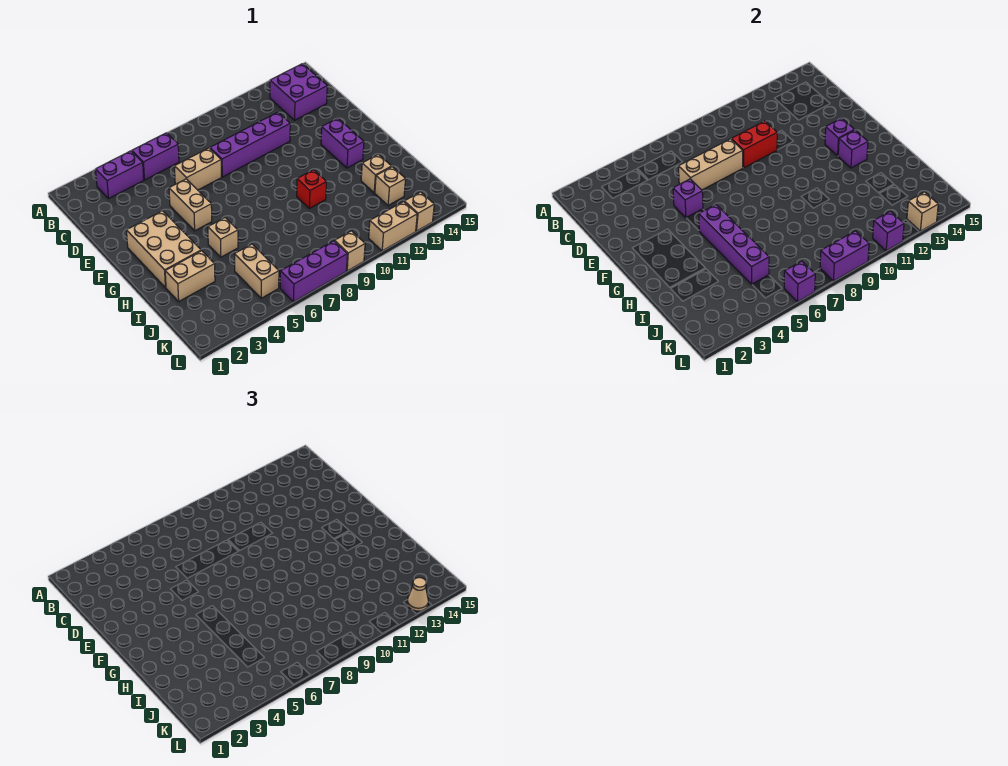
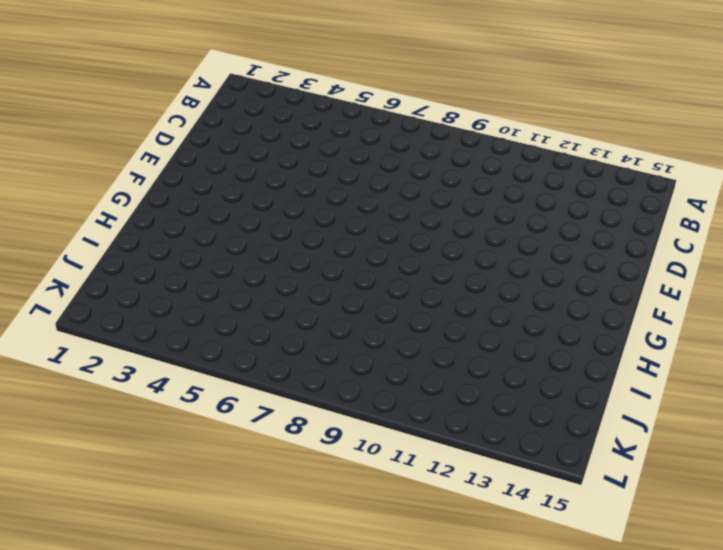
none -> purple 1x2 brick [96,151,144,198]
none -> purple 1x2 brick [132,133,179,180]
none -> purple 2x2 brick [270,64,327,120]

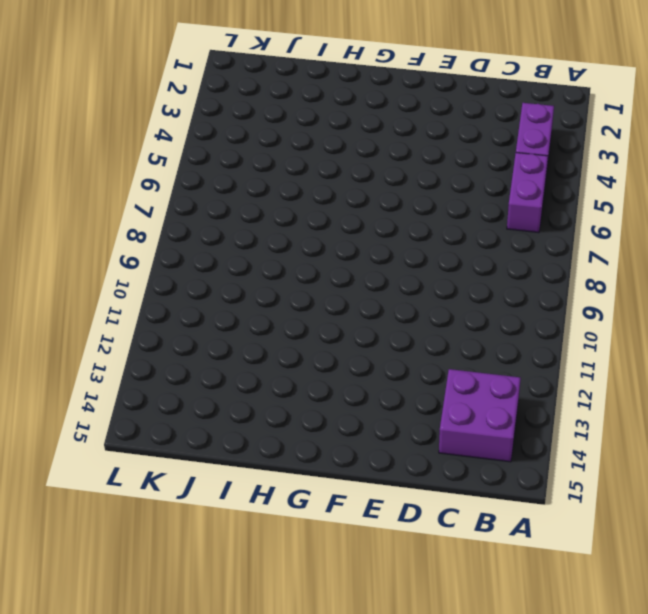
none -> tan 1x2 brick [174,148,221,190]
none -> purple 1x4 brick [210,112,290,177]
none -> tan 1x2 brick [169,179,212,231]

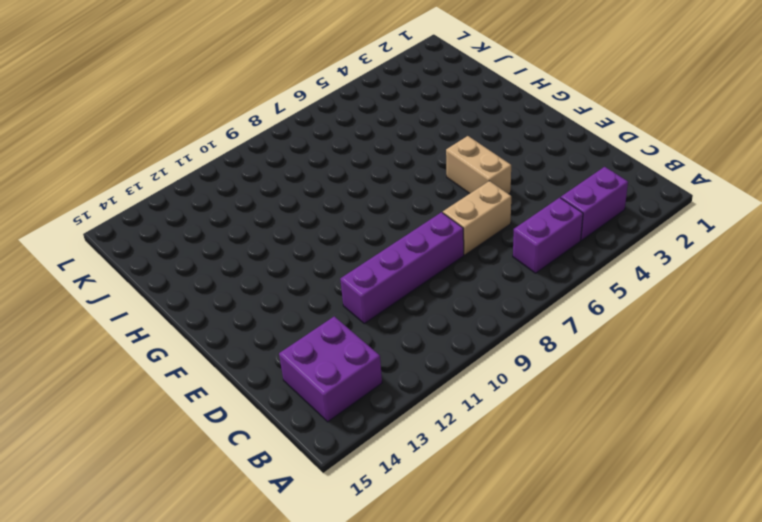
none -> tan 2x3 brick [126,211,201,288]
none -> purple 1x2 brick [321,118,364,168]
none -> tan 1x1 brick [208,218,238,257]

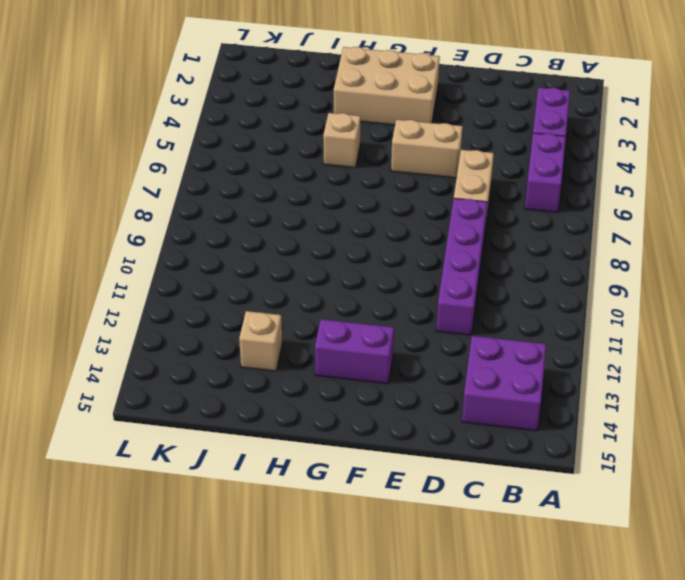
none -> red 1x1 brick [297,170,326,208]
none -> tan 1x2 brick [165,251,215,301]
none -> tan 1x2 brick [235,244,279,298]

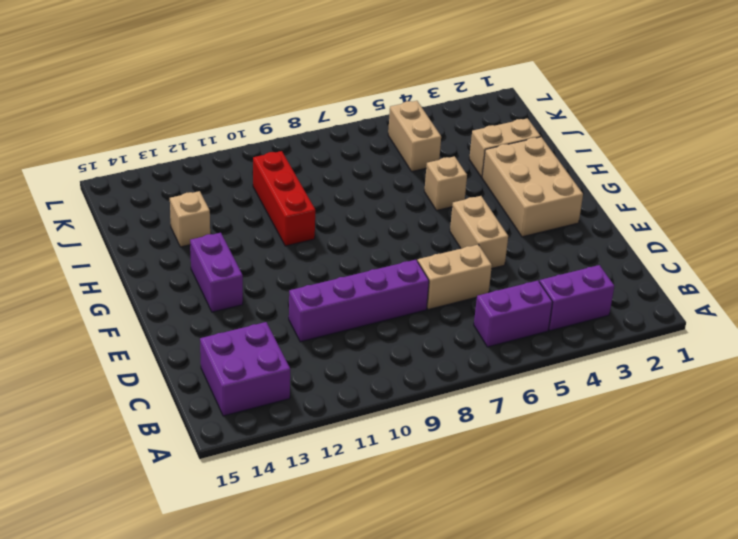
red 1x3 brick [253,151,315,246] -> red 1x1 brick [297,170,326,208]
none -> tan 1x1 brick [375,167,406,205]
none -> purple 1x3 brick [280,241,347,302]
none -> tan 1x1 brick [335,231,365,271]

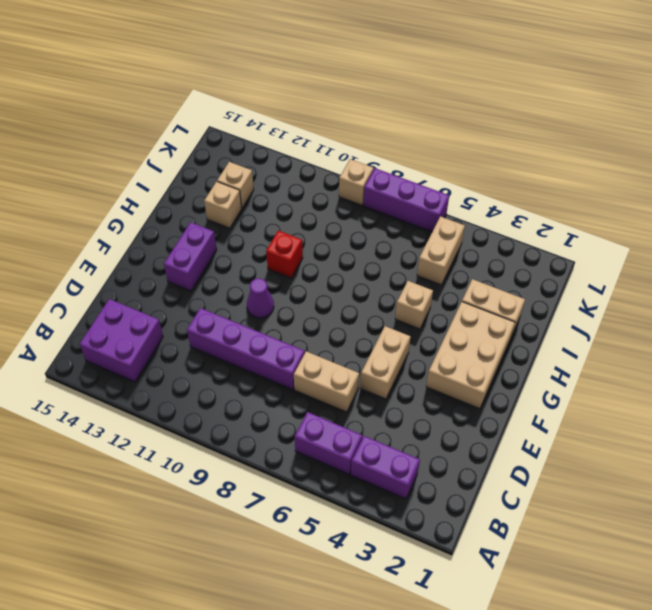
purple 1x1 cone [247,278,274,318] -> none
none -> tan 1x2 brick [369,202,417,251]
none -> tan 1x1 brick [404,192,434,231]
none -> tan 1x3 brick [678,139,743,190]

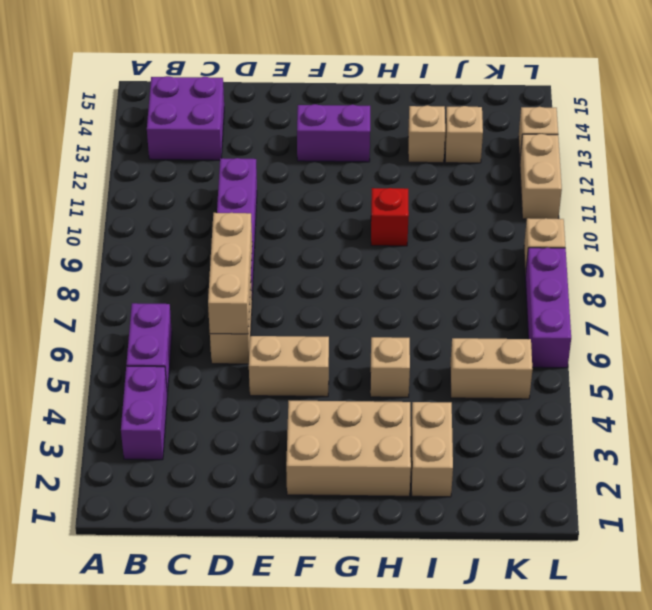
none -> red 1x2 brick [731,121,777,168]
none -> purple 1x1 brick [673,179,703,218]
none -> purple 1x1 brick [825,118,854,156]

